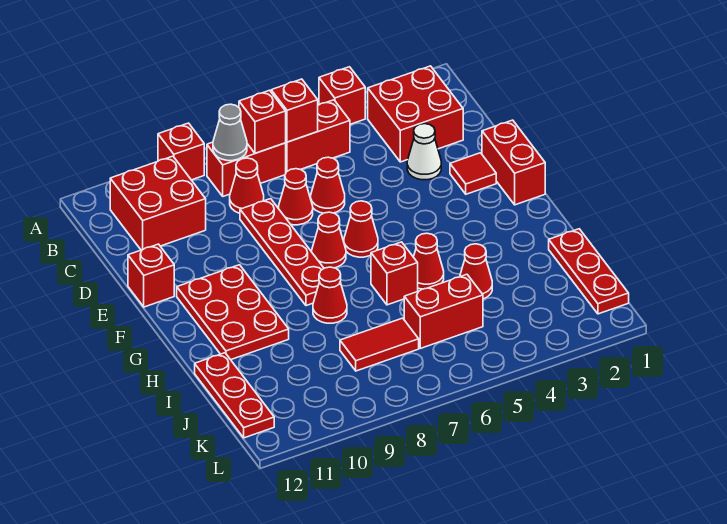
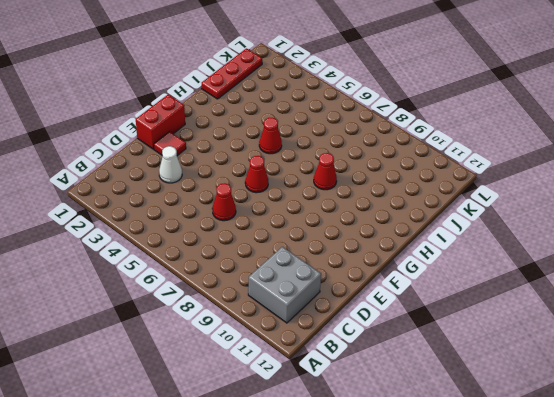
grey 2x2 brick [248,247,321,323] -> red 2x2 brick [110,156,206,250]
none -> red 1x1 brick [319,67,365,124]
none -> red 1x1 brick [158,123,204,180]
none -> red 2x2 brick [368,66,463,162]

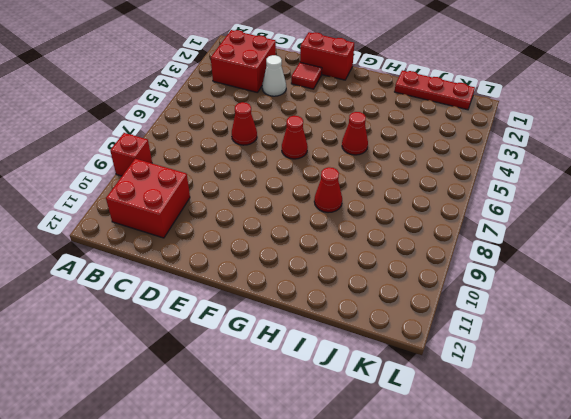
none -> red 1x1 brick [319,67,365,124]
none -> red 1x2 brick [286,100,350,172]
none -> red 1x2 brick [207,142,286,196]

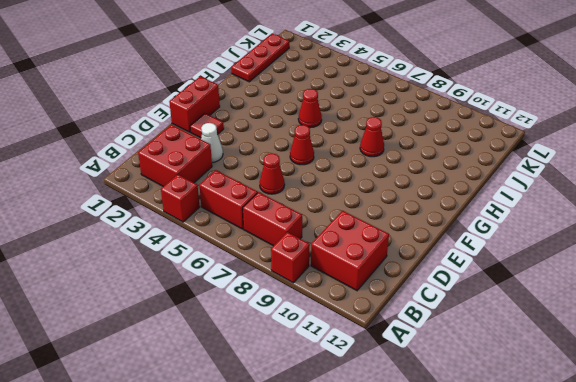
none -> red 1x1 cone [230,158,264,213]
none -> red 1x1 cone [279,169,313,225]
none -> red 1x4 plate [240,199,324,306]

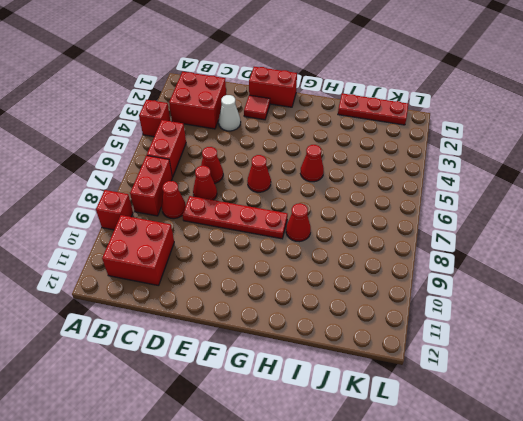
none -> red 1x1 brick [128,244,174,307]
none -> red 1x1 cone [312,212,346,268]
none -> red 2x3 plate [177,265,289,360]

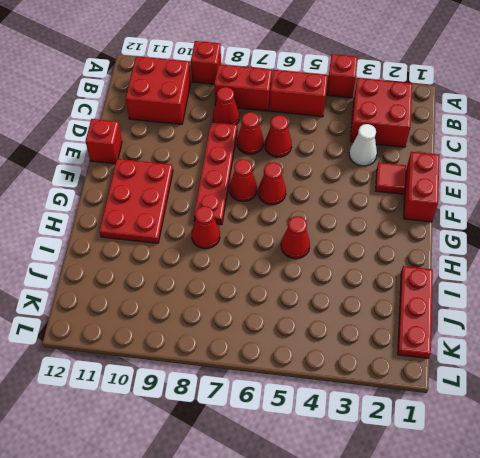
none -> red 1x1 brick [371,242,418,305]
none -> red 1x1 cone [460,244,492,299]
none -> red 1x3 plate [195,353,274,438]

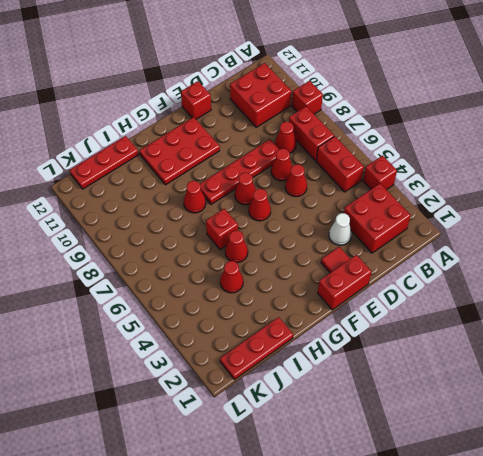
none -> red 1x2 brick [404,274,483,348]
none -> red 1x2 tile [340,318,419,371]
none -> red 1x1 brick [271,79,318,142]

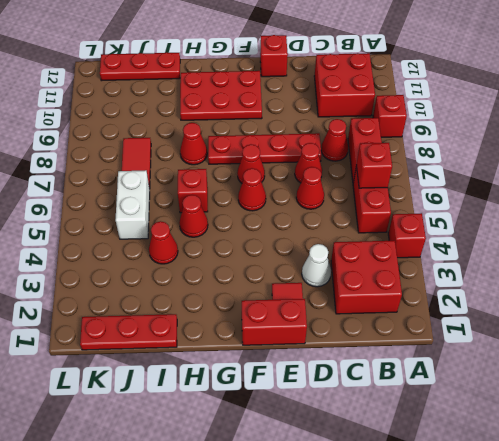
white 1x2 brick [116,170,150,239] -> red 1x2 brick [404,274,483,348]
none -> red 1x1 brick [239,90,286,153]
none -> grey 1x1 cone [213,104,247,161]

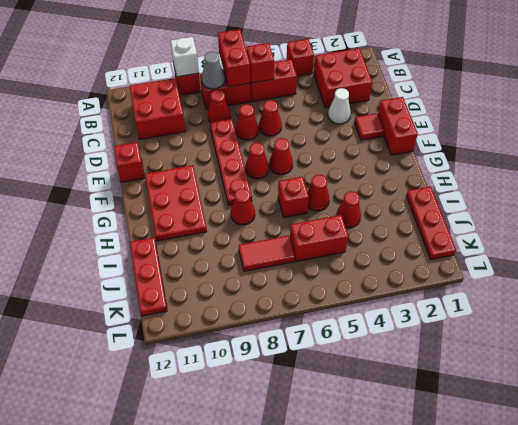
red 1x2 brick [218,29,250,87] -> red 1x1 brick [239,90,286,153]
white 1x1 brick [171,37,199,77] -> none

